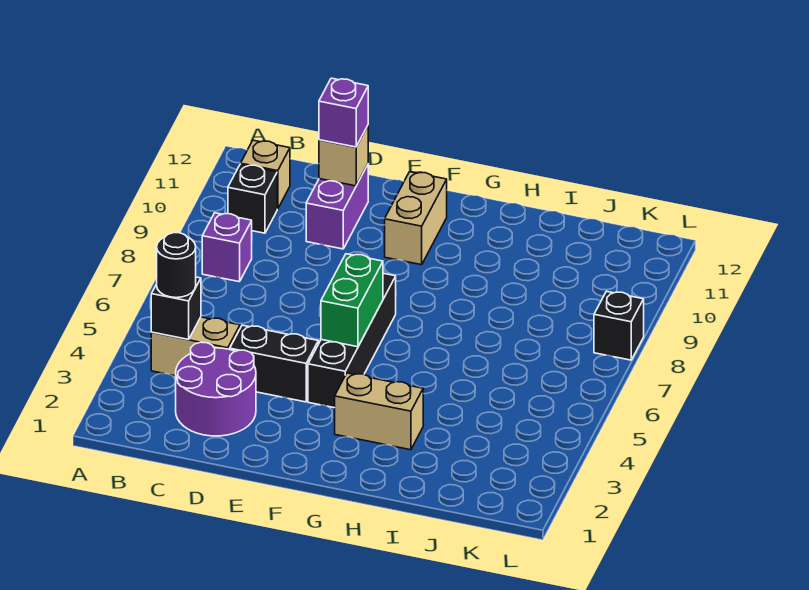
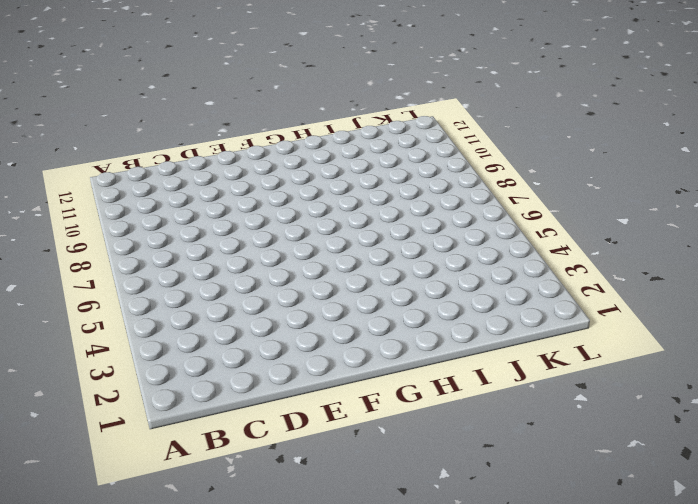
none -> tan 1x2 brick [151,317,240,376]
none -> purple 1x1 brick [202,213,252,282]
none -> black 1x1 brick [228,164,277,233]

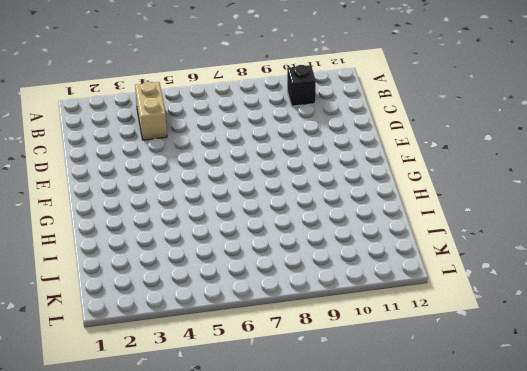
none -> purple 1x1 brick [202,213,252,282]
none -> tan 1x1 brick [241,140,290,209]
none -> purple 2x2 round brick [176,342,256,436]

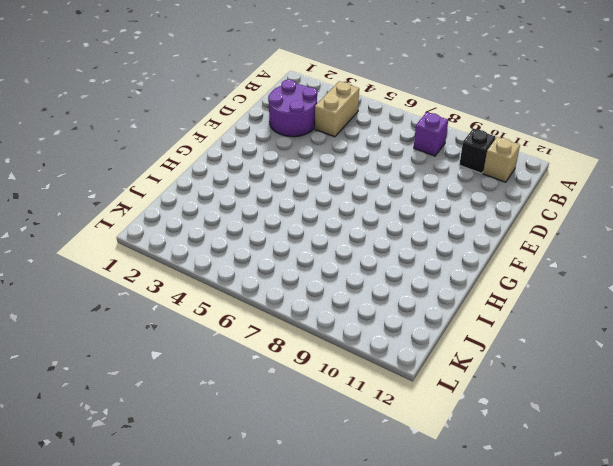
none -> black 1x2 brick [230,325,318,402]
none -> purple 1x2 brick [306,165,368,249]
none -> black 1x4 brick [308,273,396,408]

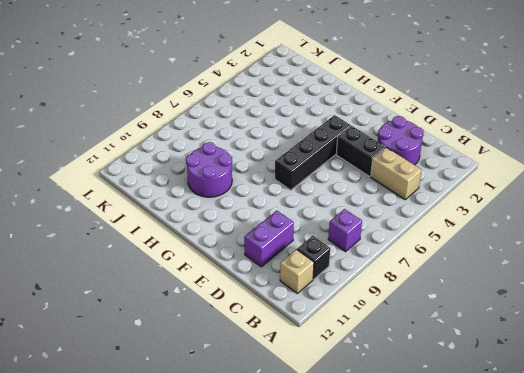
purple 2x2 round brick [186,142,232,197] -> none
none -> tan 1x2 brick [385,172,447,265]
none -> tan 1x2 brick [335,373,423,450]
none -> black 1x1 brick [594,291,644,360]

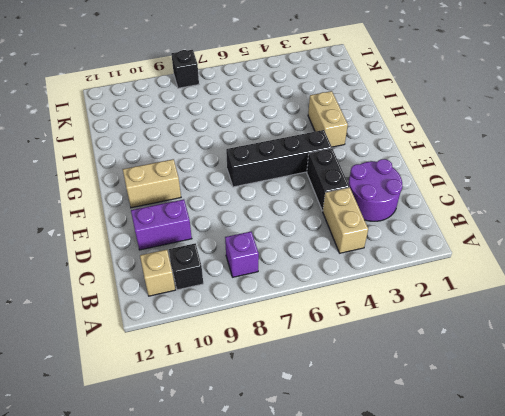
none -> black 1x1 brick [151,277,201,339]
none -> tan 1x1 brick [319,126,368,186]
none -> green 1x2 brick [321,254,383,347]

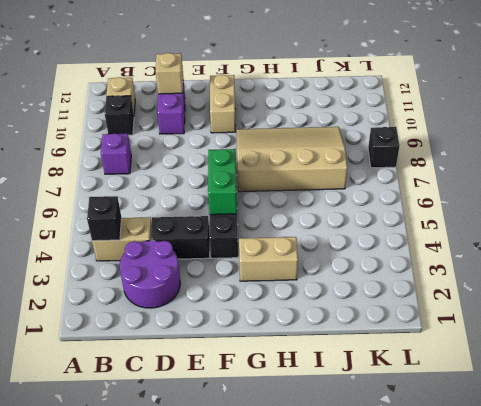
tan 3x4 slope [237,127,347,192] -> none
none -> black 1x1 round brick [157,233,196,298]
none -> purple 1x1 brick [319,78,368,147]

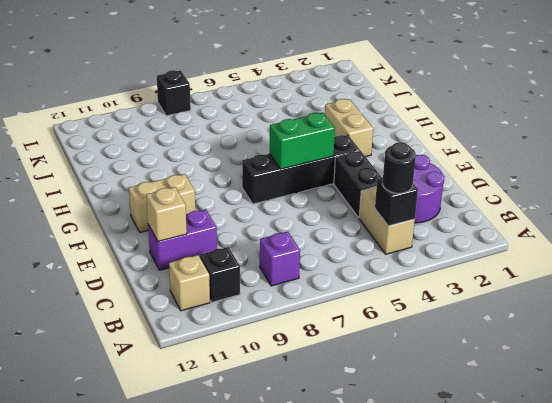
none -> purple 1x1 brick [319,78,368,147]

